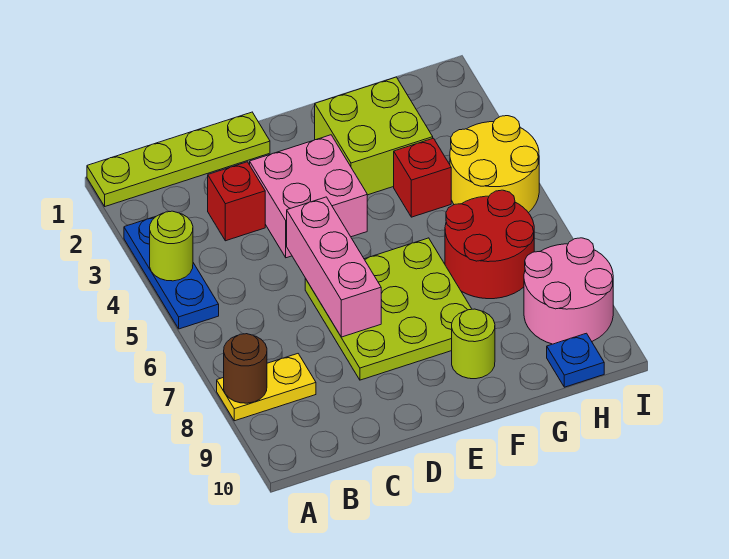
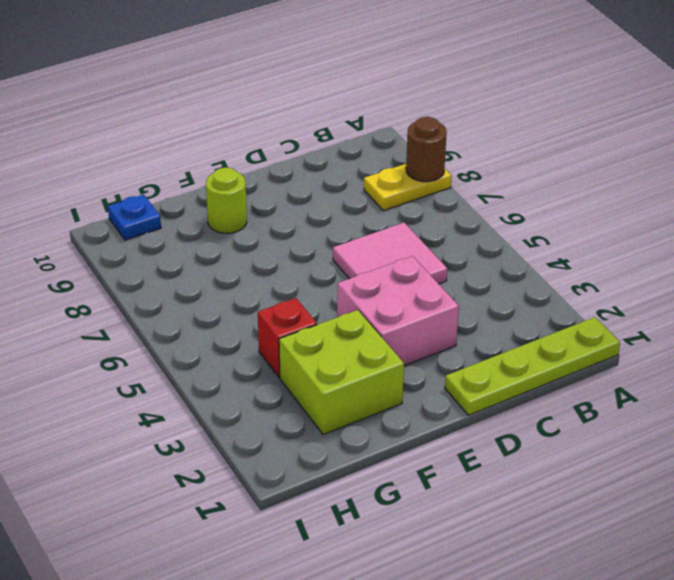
pink 2x2 tile [333,222,447,284] -> lime 3x3 plate [305,238,471,380]
none -> blue 1x3 plate [124,217,219,329]
none -> red 1x1 brick [208,162,265,241]
none -> red 2x2 round brick [445,190,534,299]

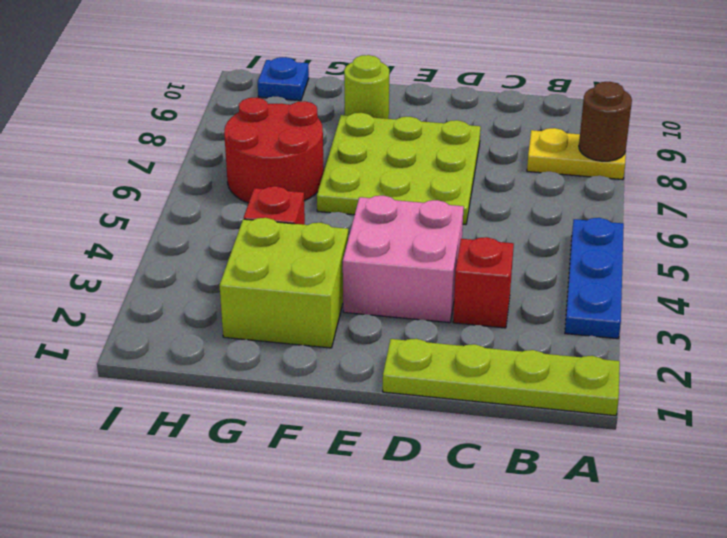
none -> yellow 2x2 round brick [450,116,539,213]
none -> pink 2x2 round brick [524,238,613,344]
none -> lime 1x1 round brick [150,211,193,281]

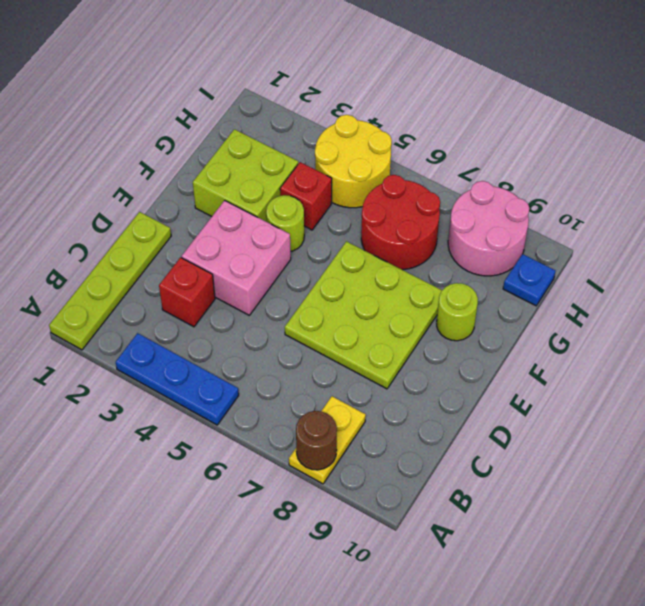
lime 1x1 round brick [266,195,304,251] -> lime 1x1 round brick moved to [150,211,193,281]
none -> pink 1x3 brick [287,197,381,337]

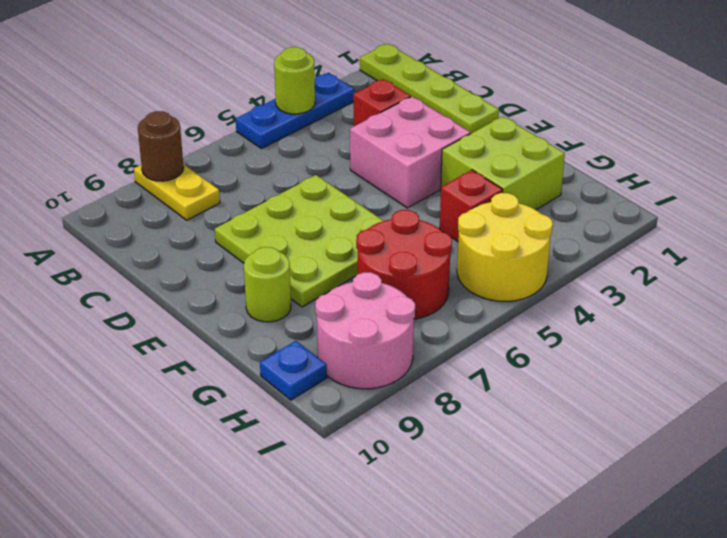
none -> pink 1x3 brick [287,197,381,337]

